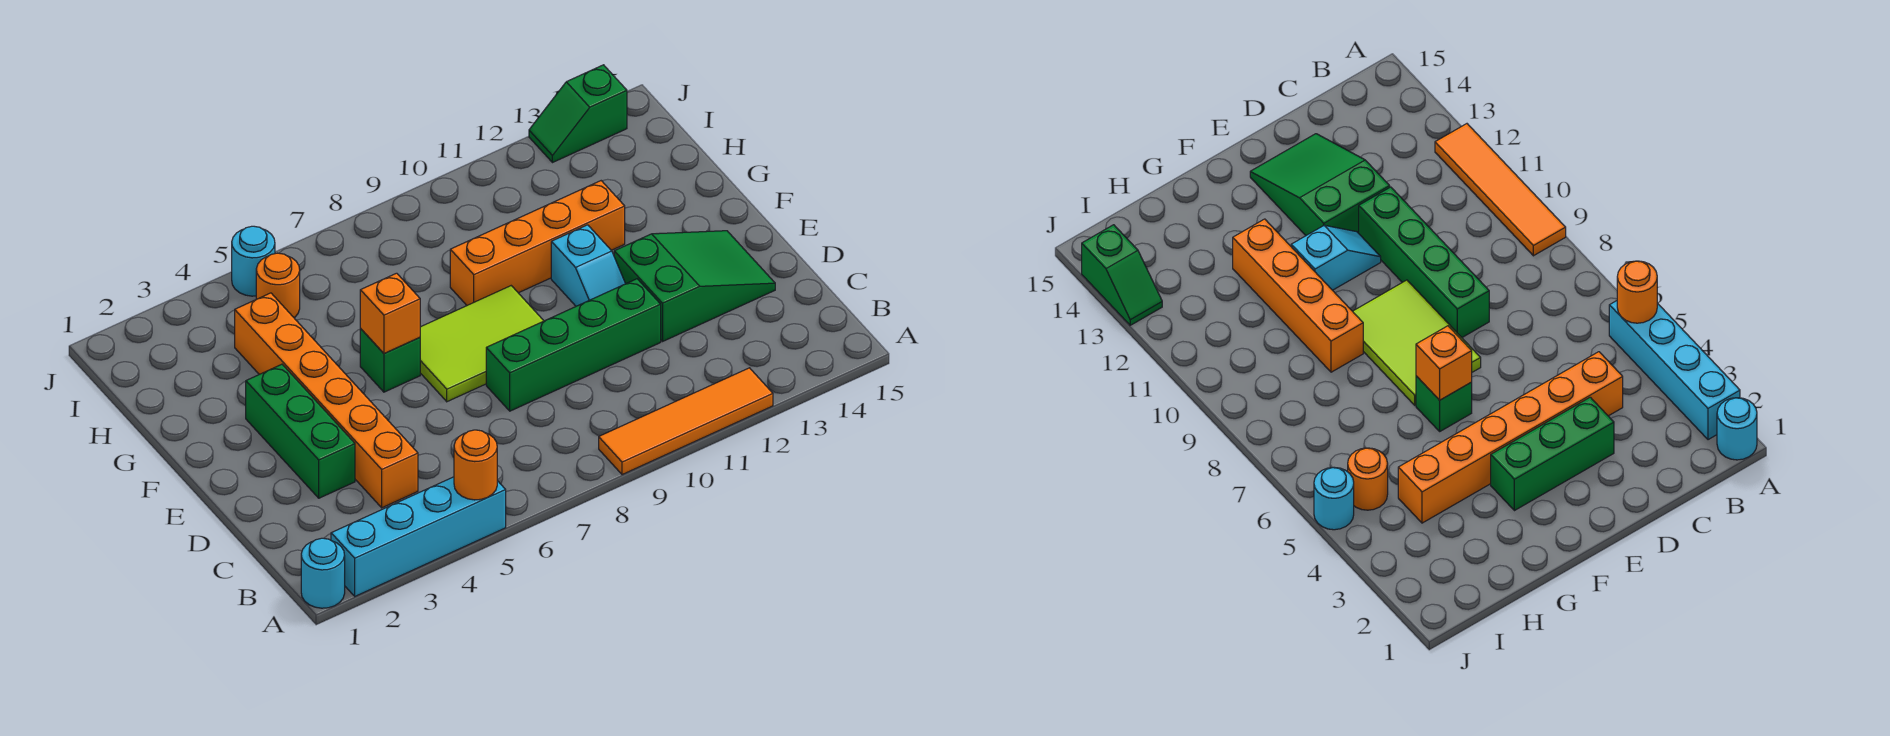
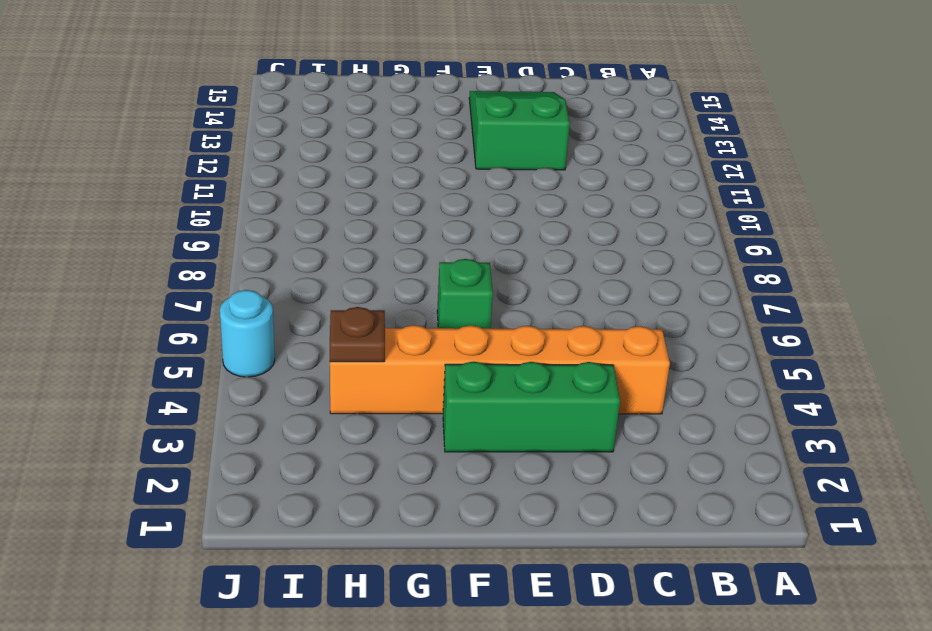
brown 1x1 plate [330,307,385,362] -> none
none -> cyan 1x1 round brick [301,538,345,608]
none -> cyan 1x4 brick [331,477,506,596]
none -> orange 1x4 tile [599,368,773,475]

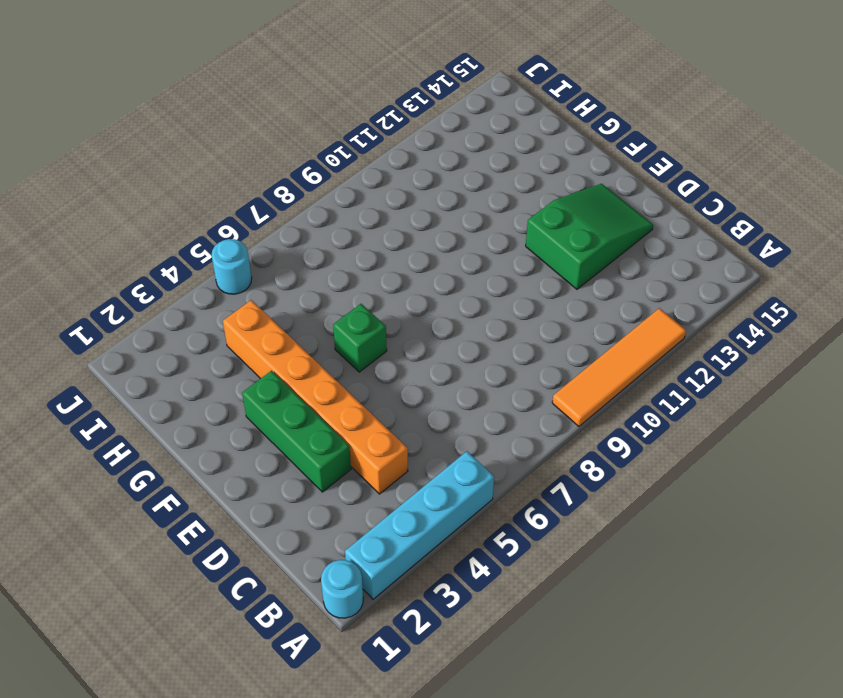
none -> green 1x4 brick [486,279,661,411]
none -> lime 2x3 tile [420,286,544,402]
none -> cyan 1x2 slope [551,225,625,306]

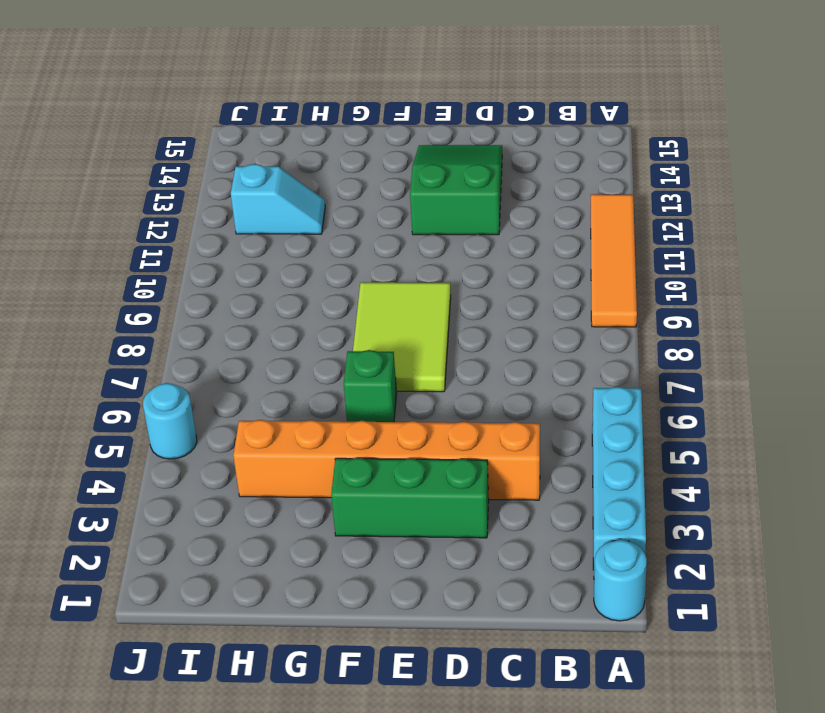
cyan 1x2 slope [231,164,325,234] -> cyan 1x2 slope moved to [551,225,625,306]
none -> green 1x4 brick [486,279,661,411]
none -> orange 1x4 brick [450,181,625,305]
none -> orange 1x1 round brick [256,253,300,318]

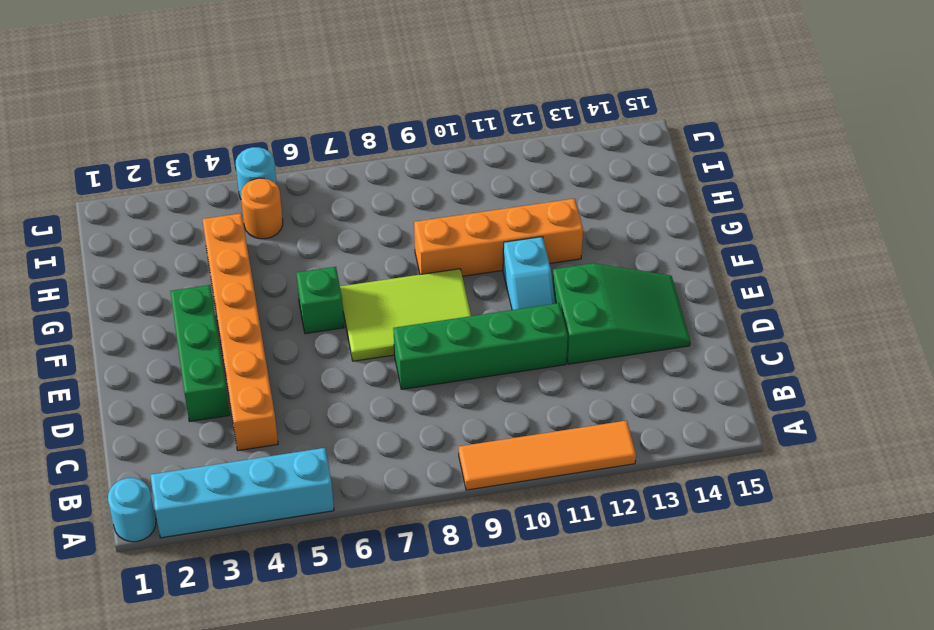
none -> green 1x2 slope [529,65,627,163]
none -> orange 1x1 round brick [454,430,497,500]
none -> orange 1x1 brick [360,273,420,354]

